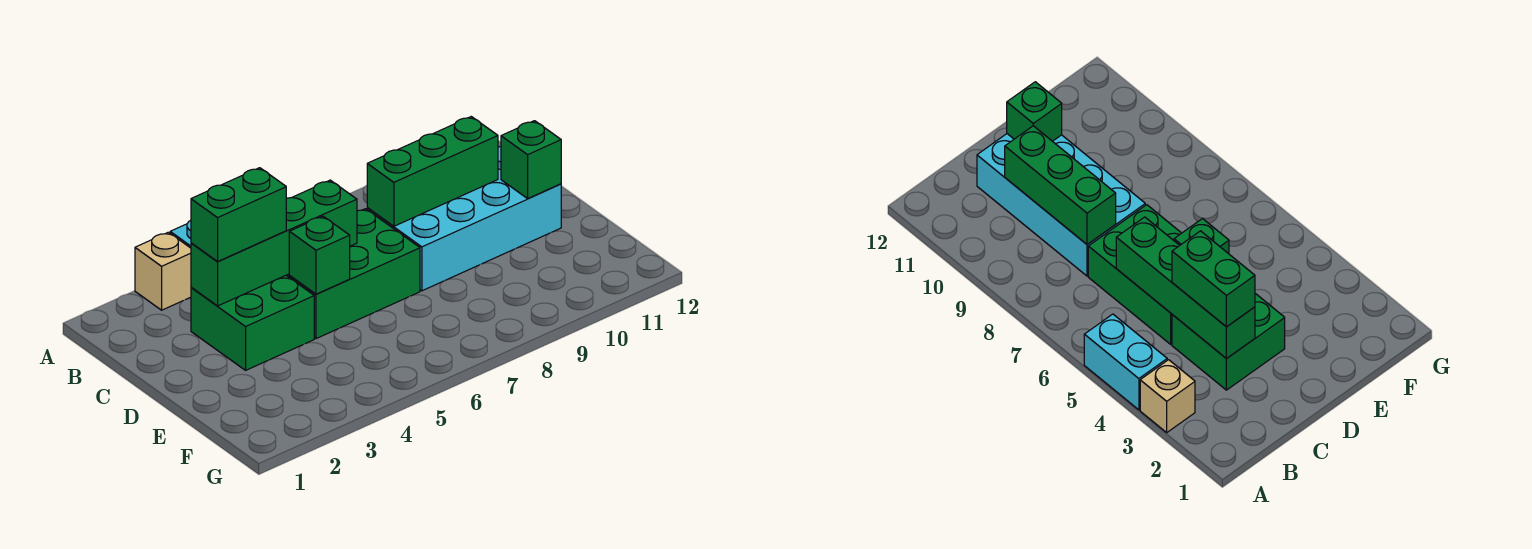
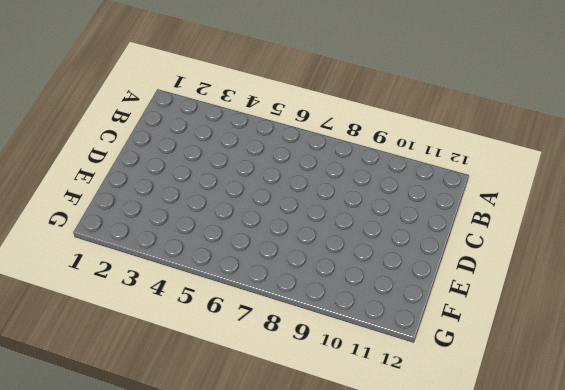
none -> tan 1x1 brick [135,232,191,310]
none -> cyan 1x2 brick [1084,314,1167,410]

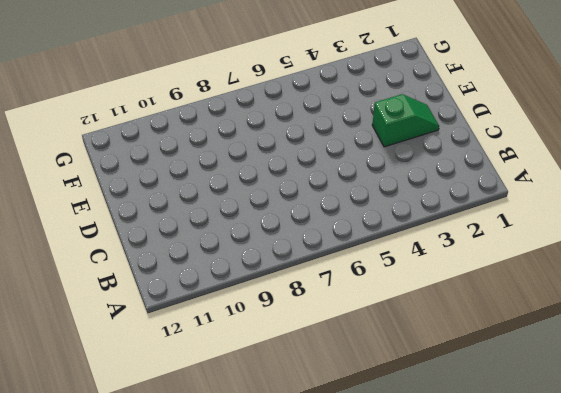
green 1x2 slope [372,94,439,147] -> green 2x2 brick [191,275,314,370]
none -> tan 1x1 brick [135,232,191,310]
none -> cyan 1x2 brick [1084,314,1167,410]

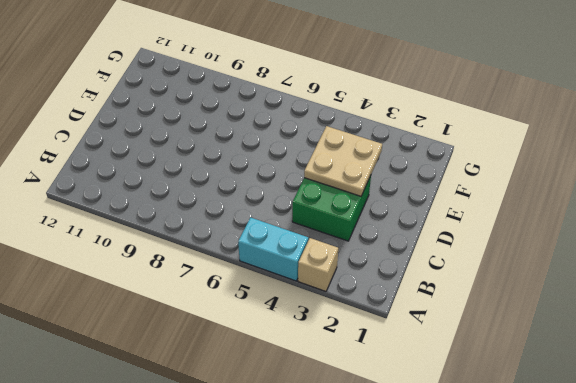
tan 2x2 plate [304,126,382,196] -> none
none -> green 2x3 brick [286,209,420,339]
none -> cyan 2x4 brick [367,147,561,291]

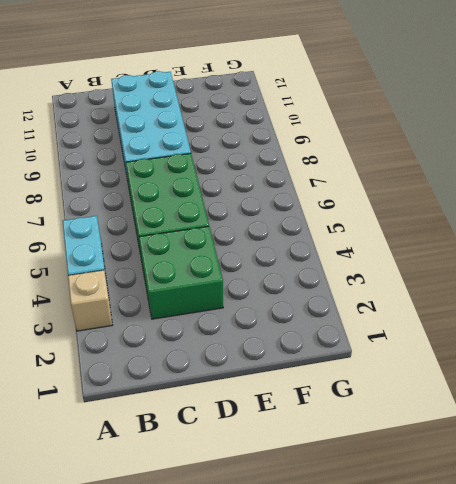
none -> green 1x4 brick [191,180,357,306]
none -> green 1x3 brick [367,117,498,226]

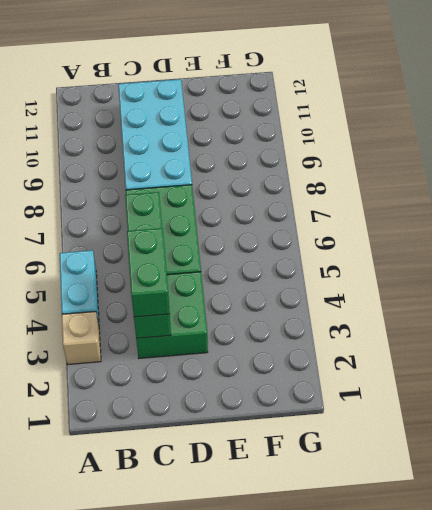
none -> green 1x3 brick [367,117,498,226]
none -> green 1x1 brick [289,216,350,294]

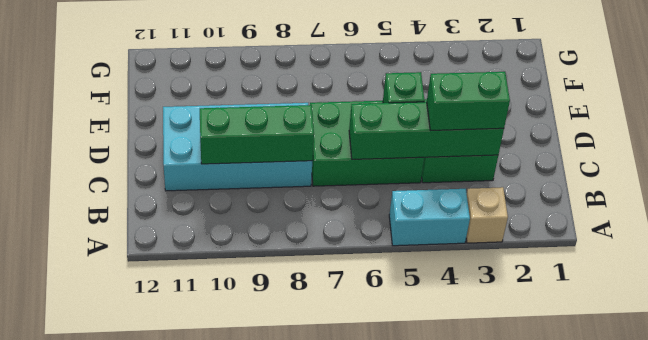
none -> green 1x1 brick [501,121,561,199]

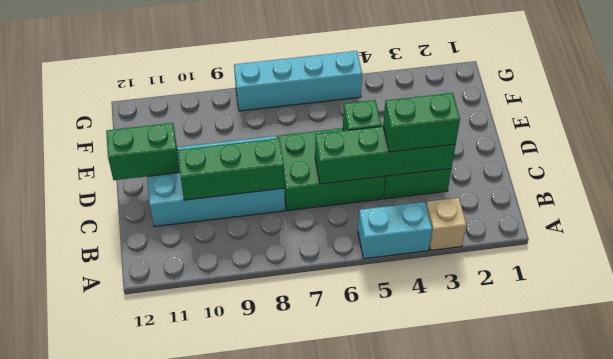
green 1x2 brick [106,123,179,180] -> green 1x1 brick [501,121,561,199]
cyan 1x4 brick [234,51,362,111] -> none

